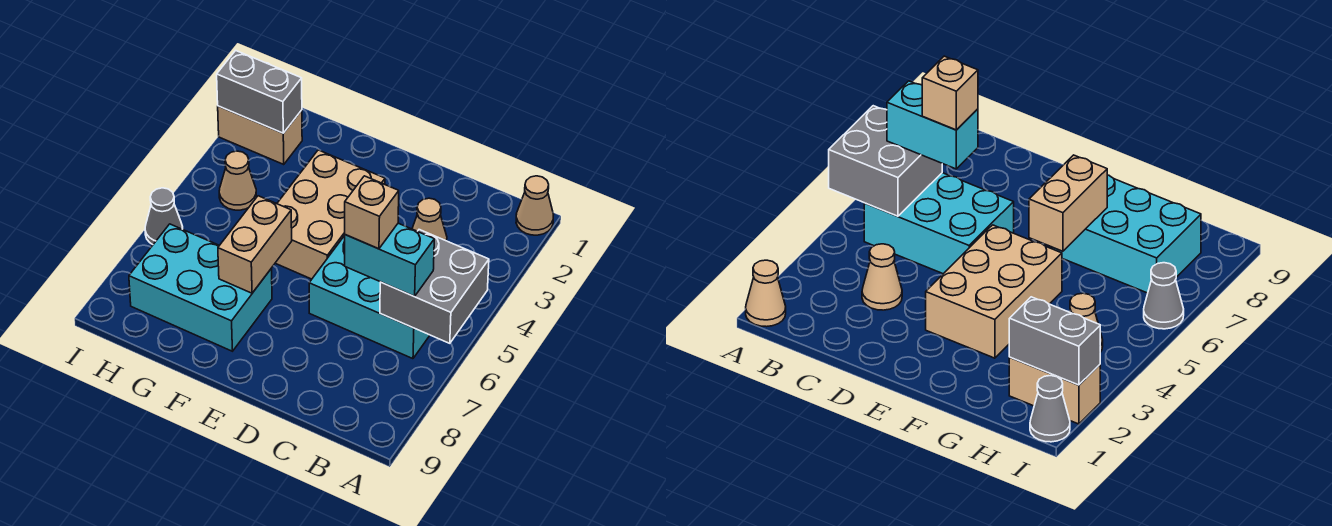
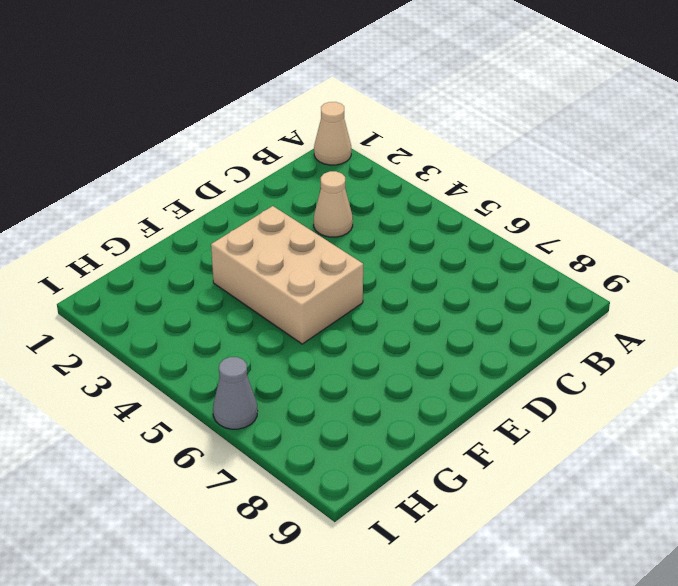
none -> cyan 2x3 brick [309,236,430,359]
none -> cyan 2x3 brick [129,224,272,351]
none -> tan 1x2 brick [218,106,302,165]

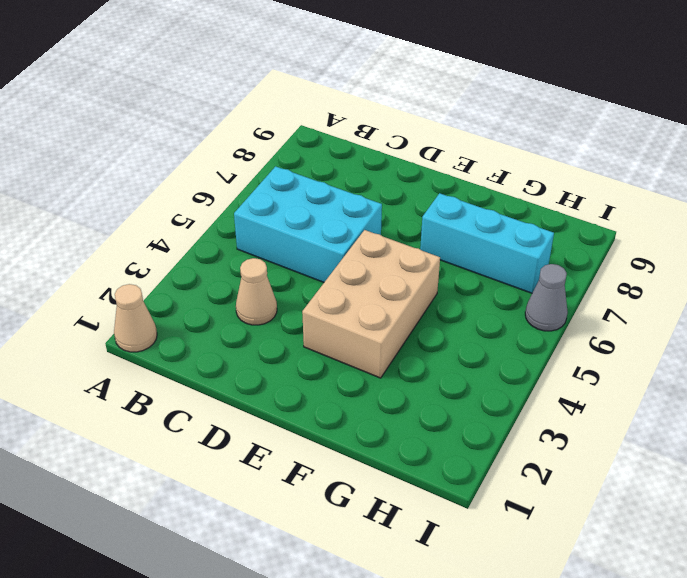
cyan 1x3 brick [420,193,554,293] -> cyan 2x3 brick [129,224,272,351]
none -> tan 1x2 brick [218,106,302,165]
none -> tan 1x1 cone [219,151,256,210]
none -> grey 1x1 cone [1030,376,1070,442]

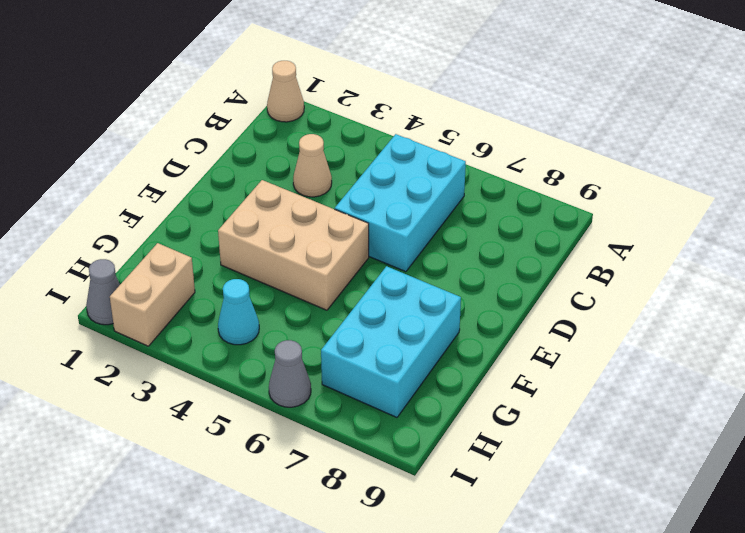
cyan 1x1 cone [218,279,259,345] -> tan 1x1 cone [219,151,256,210]
none -> grey 2x2 brick [380,230,489,343]
none -> tan 1x2 brick [218,196,292,293]
none -> grey 1x2 brick [217,51,302,133]

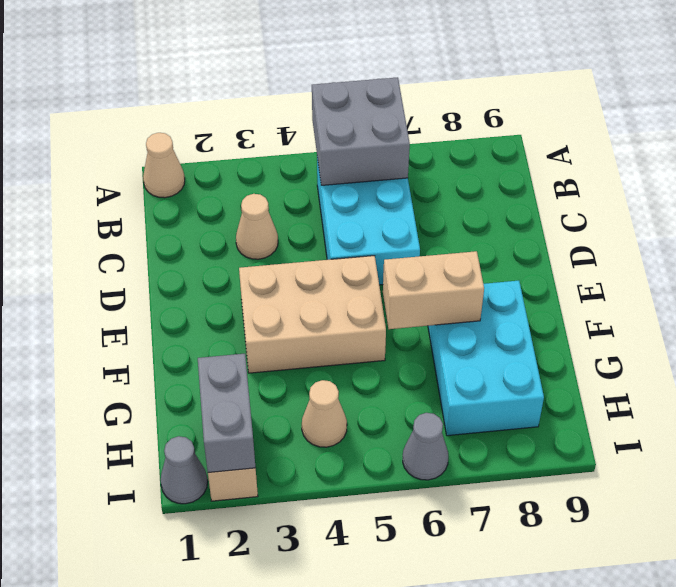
none -> cyan 1x2 brick [345,223,434,296]
none -> tan 1x1 brick [345,176,399,249]

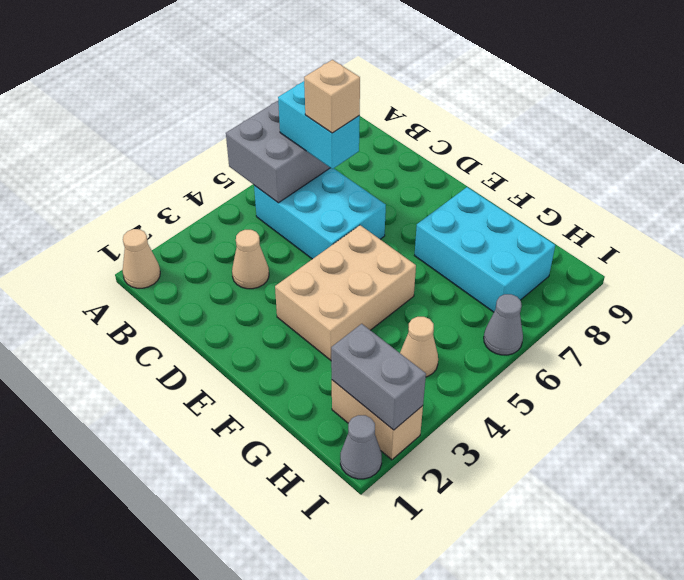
none -> tan 1x2 brick [218,196,292,293]

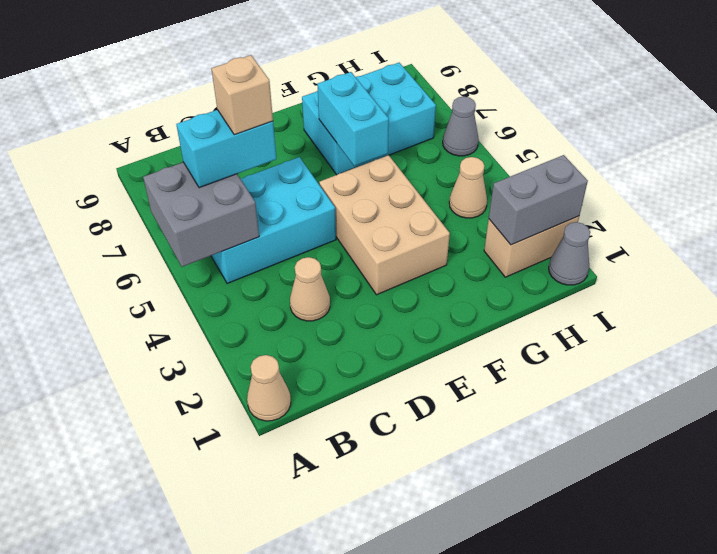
cyan 1x2 brick [317,72,389,166] -> tan 1x2 brick [218,196,292,293]

